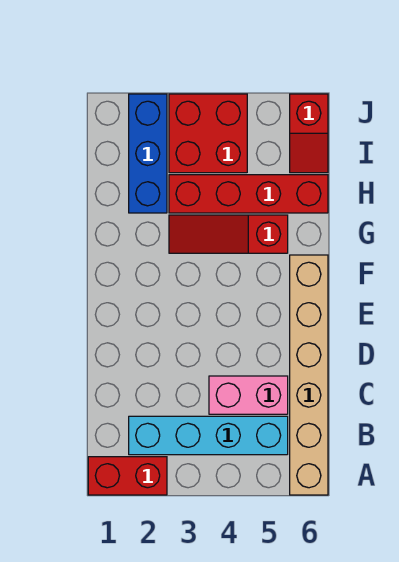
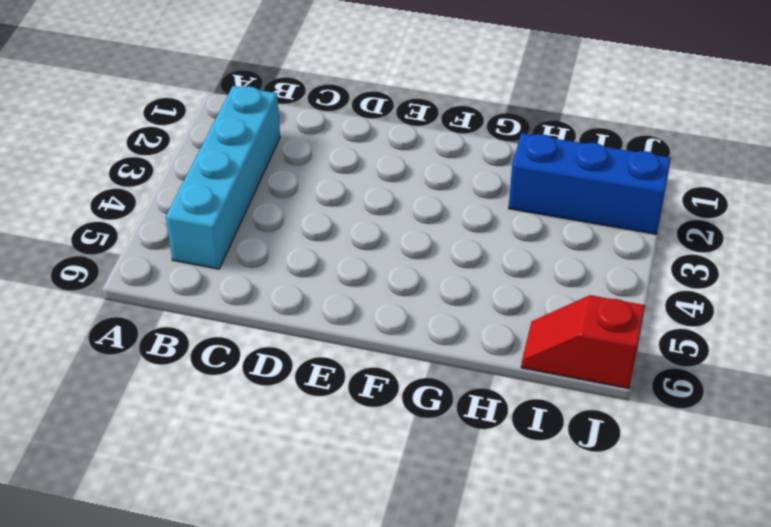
none -> red 1x2 brick [88,457,167,495]
none -> tan 1x6 brick [290,255,328,495]

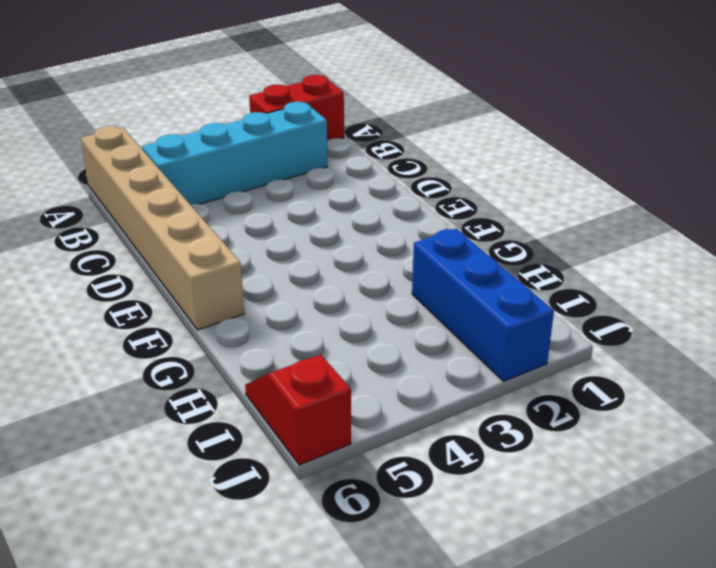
none -> pink 1x2 brick [209,376,288,414]
none -> red 1x3 slope [169,215,288,253]

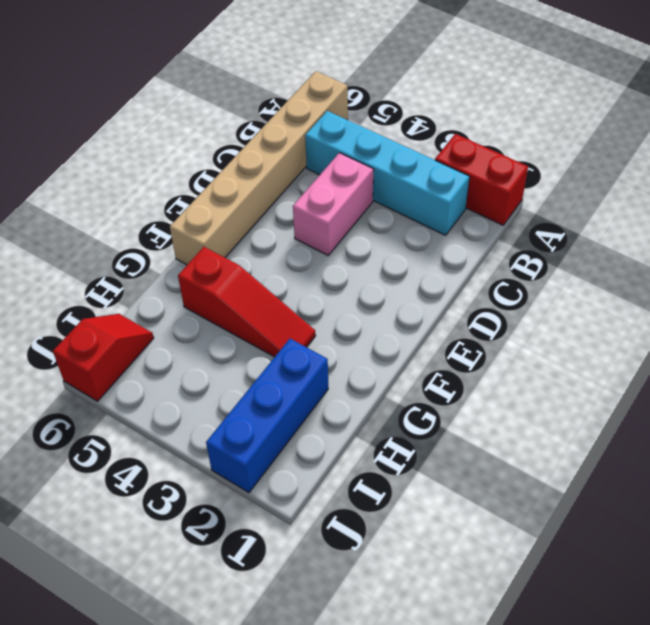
pink 1x2 brick [293,153,374,255] -> pink 1x2 brick turned to [209,376,288,414]
none -> red 1x4 brick [169,175,328,213]
none -> red 2x2 brick [169,94,247,173]

